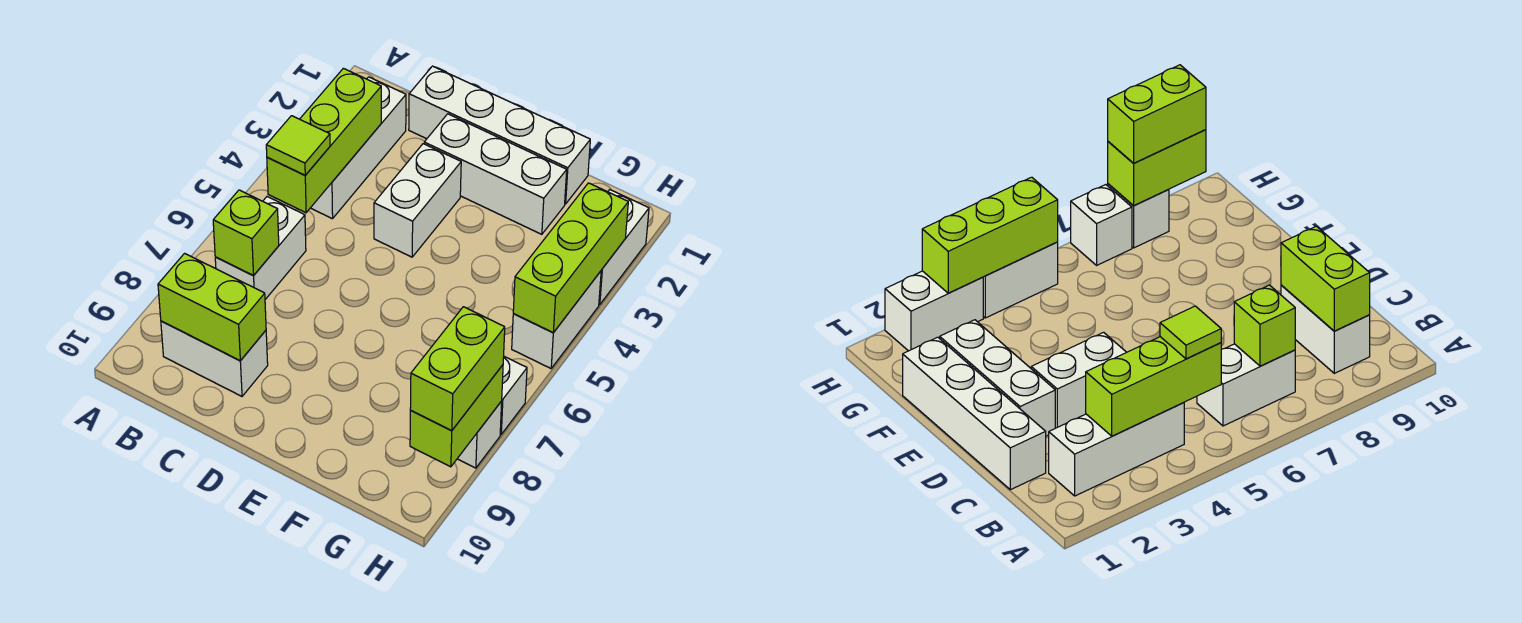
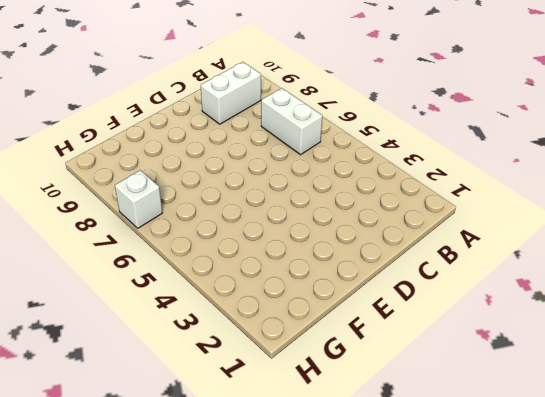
none -> white 1x3 brick [311,77,406,219]
none -> white 1x4 brick [409,66,590,204]
none -> white 1x3 brick [424,114,567,234]

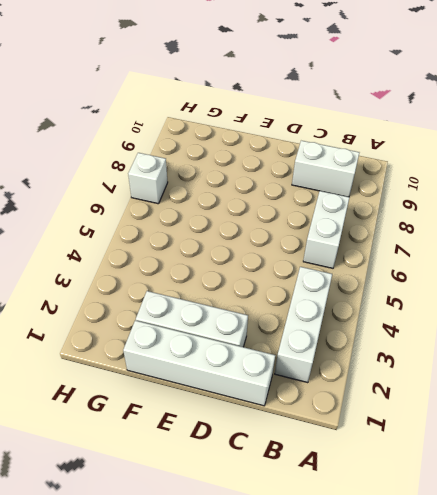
none -> white 1x2 brick [374,144,461,257]
none -> white 1x2 brick [599,190,649,305]
none -> white 1x2 brick [512,271,601,368]

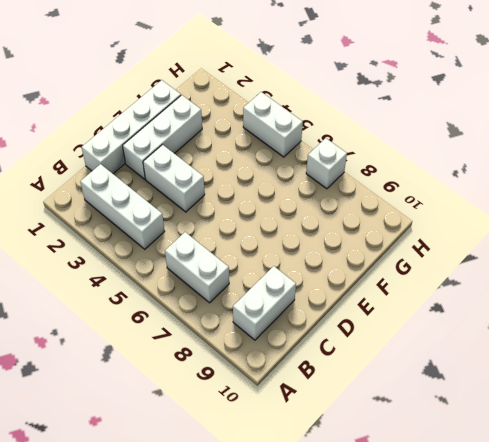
none -> white 1x2 brick [599,190,649,305]
none -> white 1x1 brick [457,401,502,468]
none -> lime 1x3 brick [267,68,381,213]

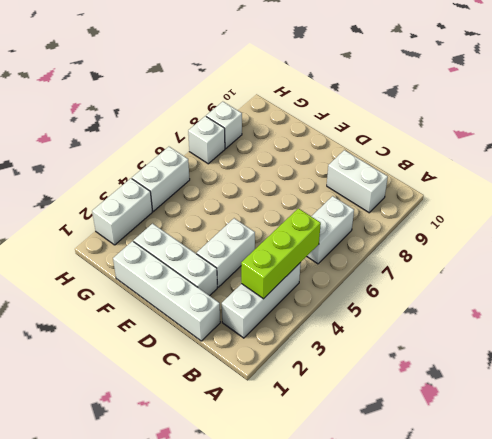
none -> lime 1x1 brick [213,190,279,276]
none -> lime 1x2 brick [158,253,266,361]
none -> lime 1x3 brick [513,183,628,333]

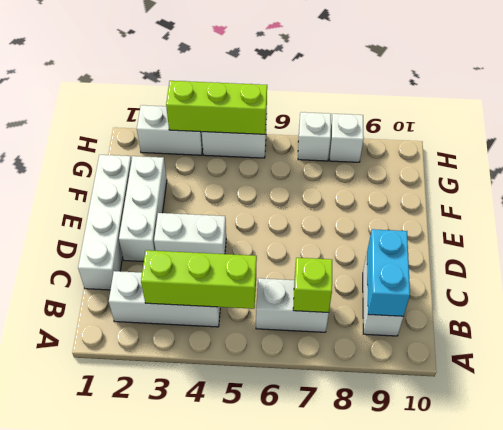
cyan 1x2 brick [367,229,410,316] -> lime 1x2 brick [158,253,266,361]
none -> lime 1x2 brick [410,365,503,467]
none -> lime 1x1 tile [266,116,330,175]
none -> lime 1x2 brick [410,307,505,431]

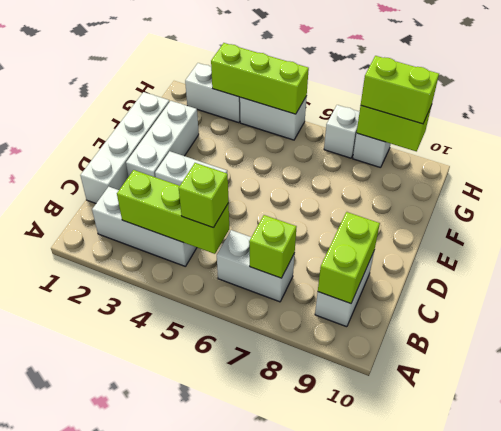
lime 1x1 brick [179,163,229,228] -> lime 1x1 tile [266,116,330,175]

